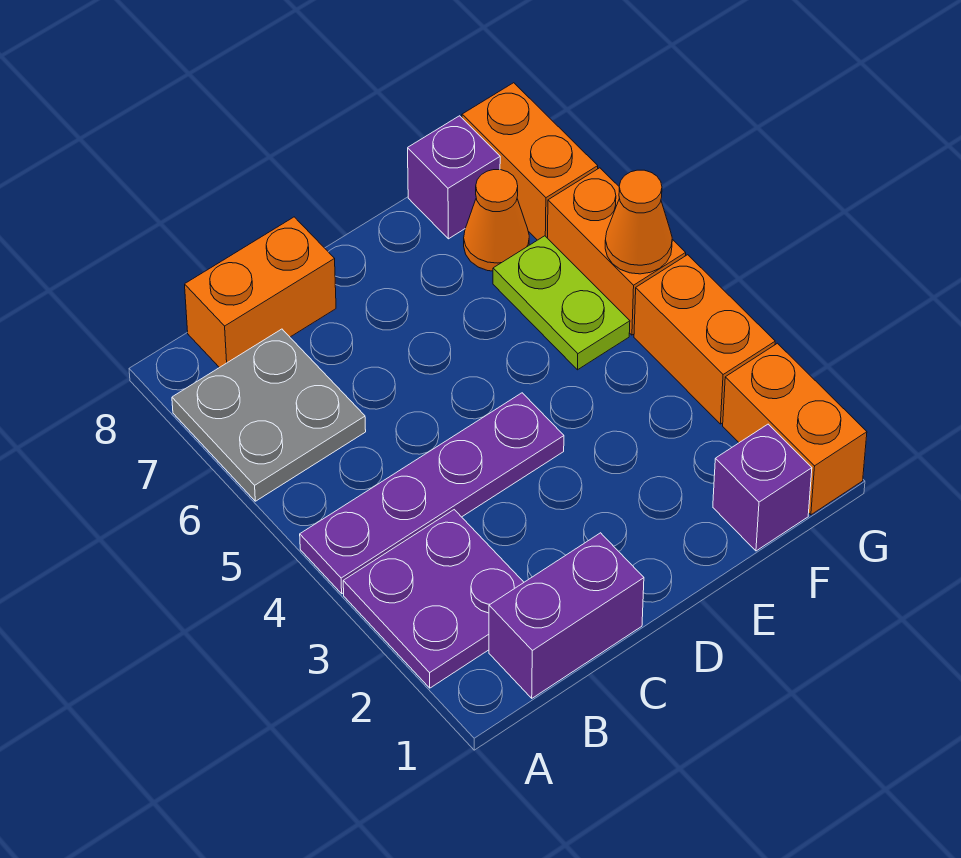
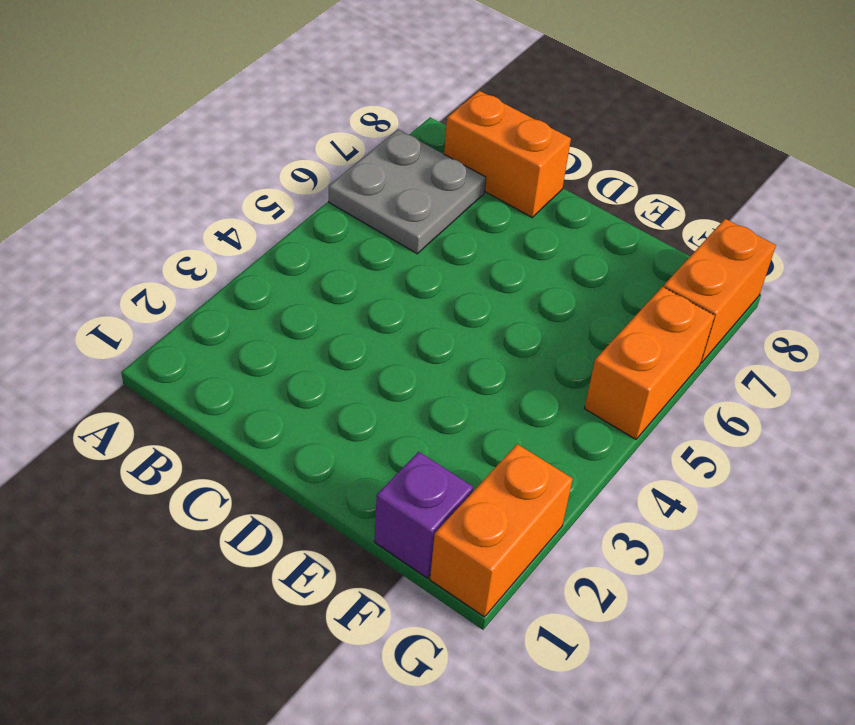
none -> purple 2x2 plate [343,510,524,688]
none -> purple 1x4 plate [300,393,564,594]
none -> purple 1x2 brick [489,533,644,698]

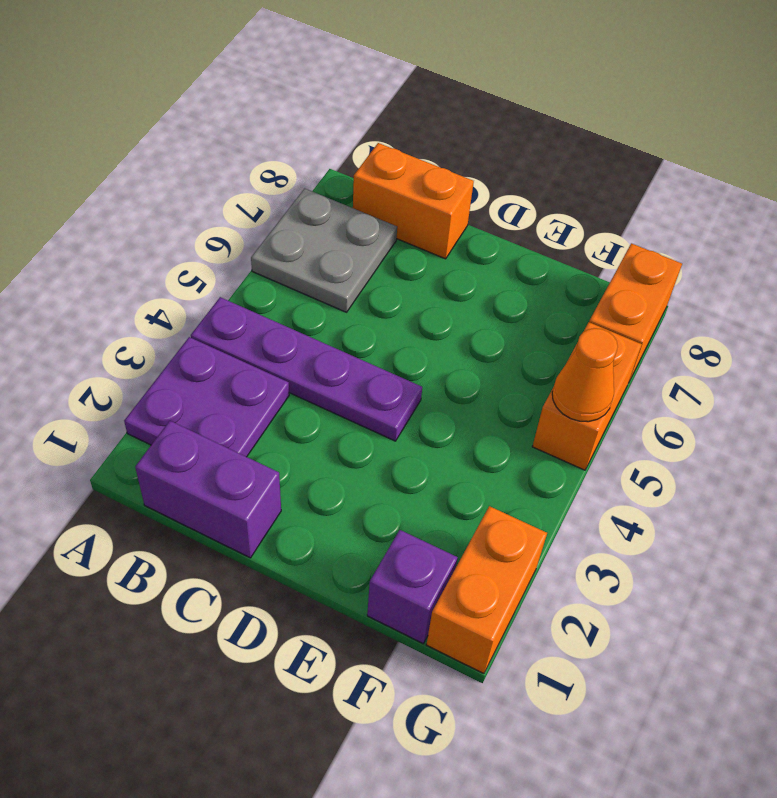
none -> lime 1x2 plate [493,236,630,370]
none -> orange 1x1 cone [464,170,529,271]
none -> purple 1x1 brick [408,116,500,239]

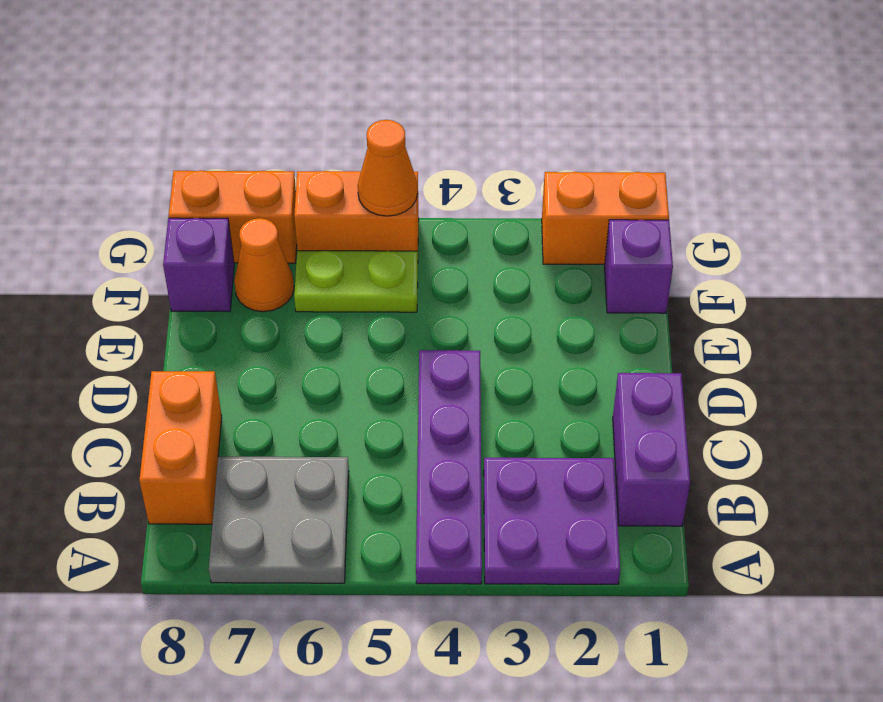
none -> orange 1x2 brick [634,255,775,424]

